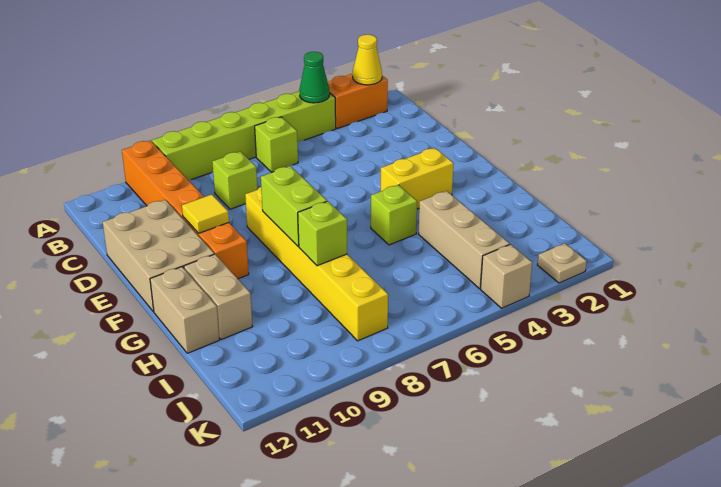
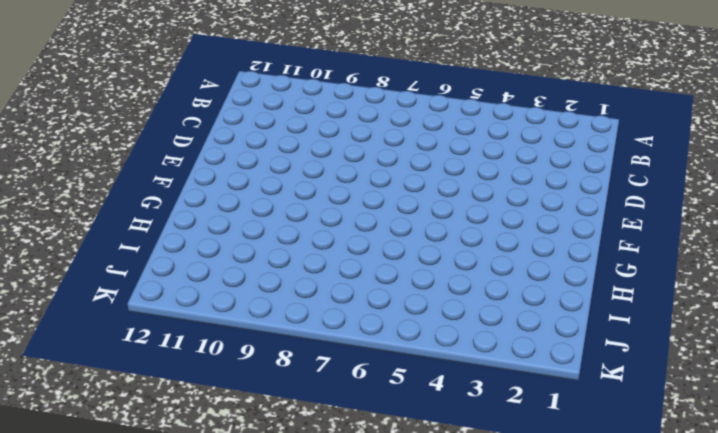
none -> orange 1x2 brick [328,74,388,129]
none -> lime 1x6 brick [152,91,336,180]
none -> orange 1x6 brick [122,141,249,279]

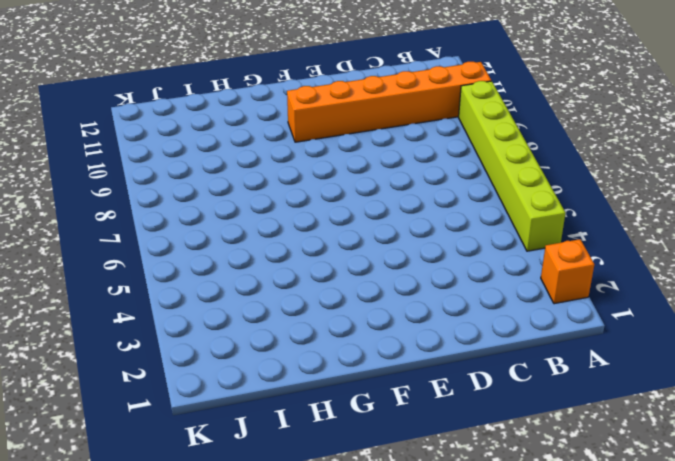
orange 1x1 brick [541,239,594,304] -> orange 1x2 brick [328,74,388,129]
none -> lime 1x1 brick [255,117,298,172]
none -> lime 1x1 brick [212,152,257,209]
none -> tan 2x3 brick [103,200,214,312]

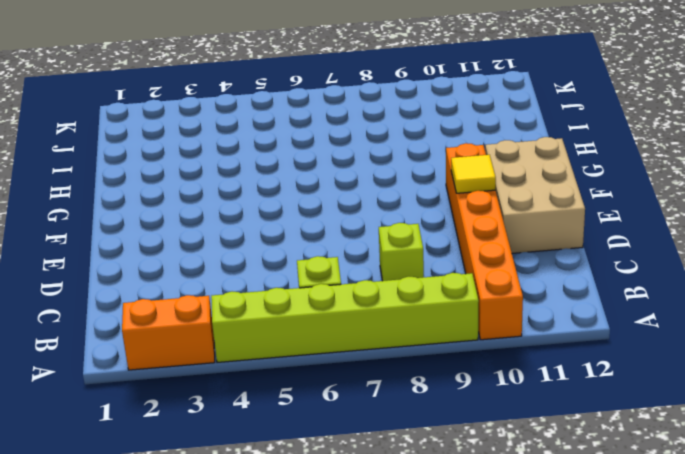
none -> yellow 1x6 brick [245,187,388,341]
none -> yellow 1x2 brick [381,148,454,209]
none -> lime 1x1 brick [371,185,417,245]

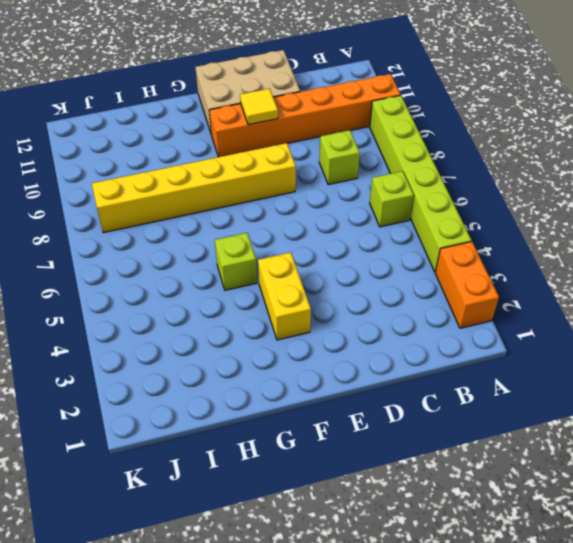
none -> tan 1x2 brick [184,254,253,340]
none -> tan 1x2 brick [150,267,219,353]
none -> tan 1x3 brick [419,191,510,289]

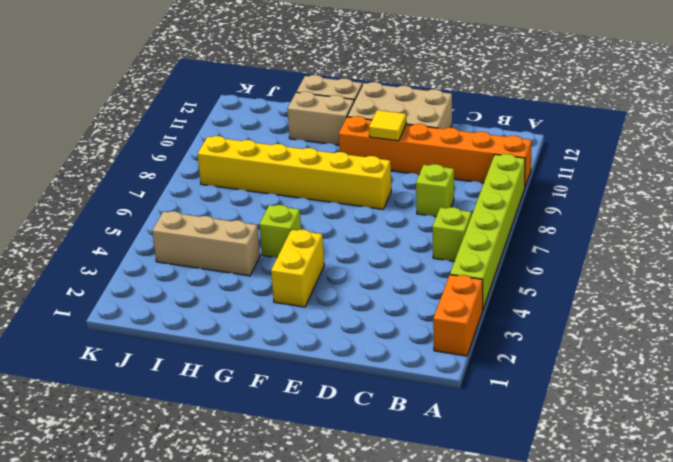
none -> tan 1x1 plate [538,243,587,283]
none -> tan 1x1 brick [481,244,532,308]
none -> yellow 1x1 cone [353,35,382,85]

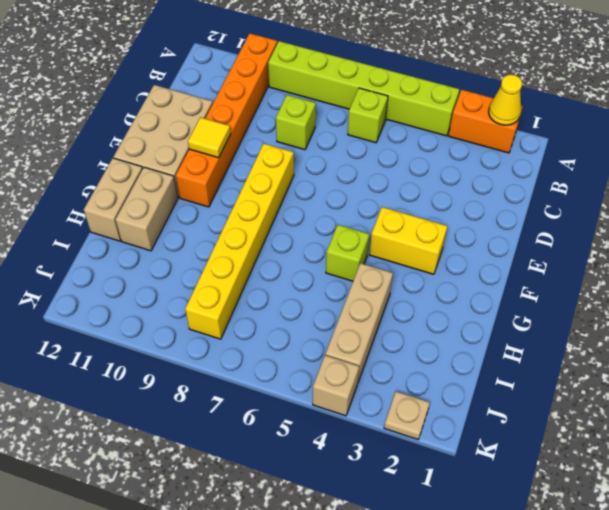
none -> green 1x1 cone [299,52,330,103]
none -> lime 1x2 brick [261,166,327,247]
none -> lime 1x1 brick [298,201,347,266]

